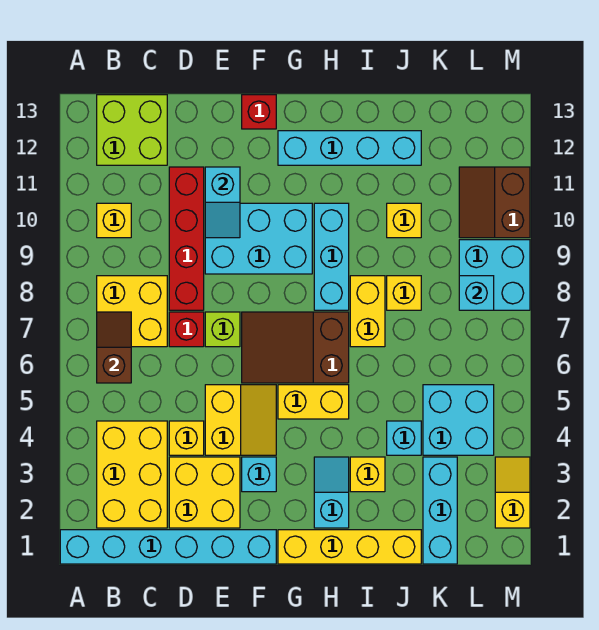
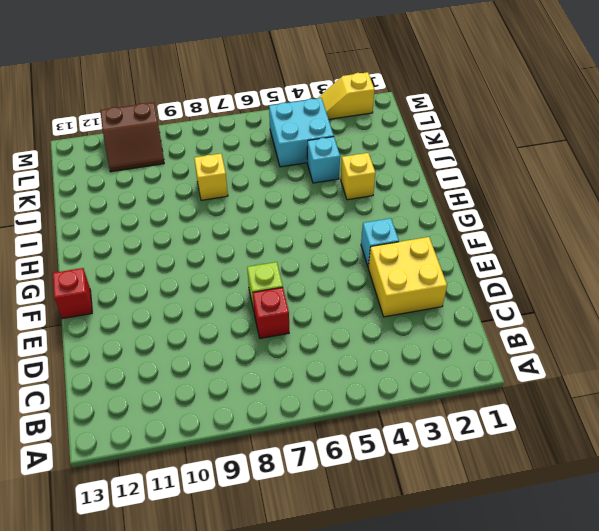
none -> cyan 1x6 brick [60,530,276,564]
none -> yellow 2x3 brick [97,421,167,528]
none -> yellow 2x2 brick [97,276,167,347]
none -> yellow 1x1 brick [97,203,131,238]

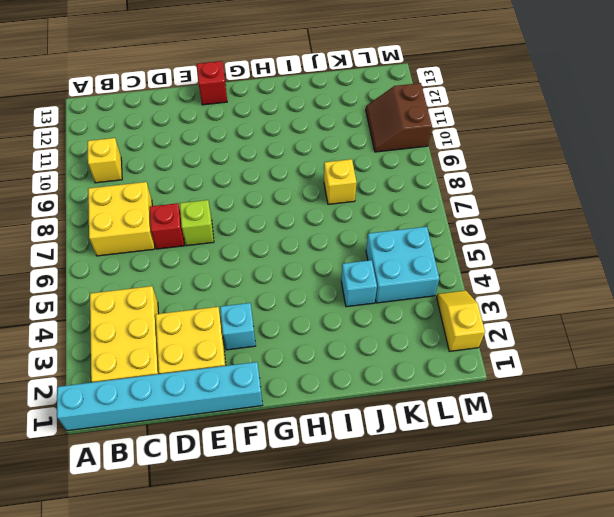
none -> lime 2x2 brick [97,95,167,165]
none -> yellow 1x1 brick [169,421,204,455]
none -> red 1x4 brick [169,167,204,310]
none -> yellow 2x2 slope [205,385,276,455]

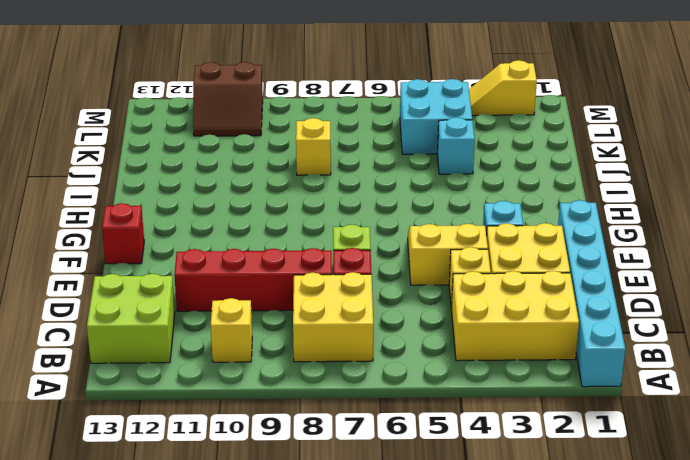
none -> cyan 2x3 brick [205,203,312,274]
none -> brown 2x3 slope [242,312,349,383]
none -> yellow 1x4 brick [278,530,421,564]
none -> yellow 1x2 brick [278,385,349,419]

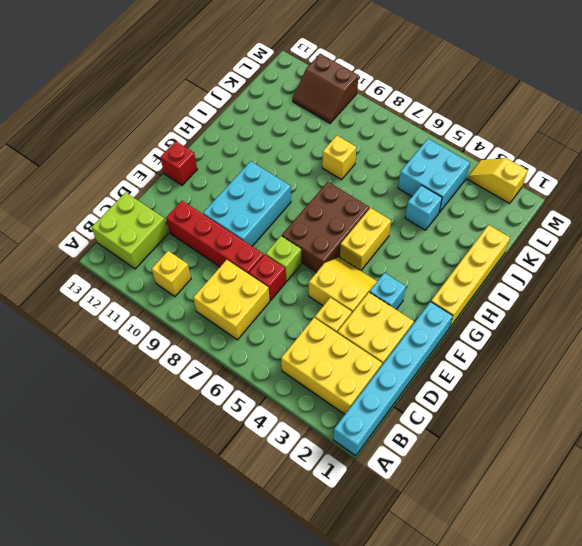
brown 2x3 brick [282,182,369,272] -> brown 2x3 slope [242,312,349,383]
none -> cyan 1x4 brick [278,131,421,165]
none -> cyan 1x2 slope [314,457,349,528]
none -> cyan 1x3 brick [314,203,349,310]
none -> yellow 1x1 brick [350,457,385,492]

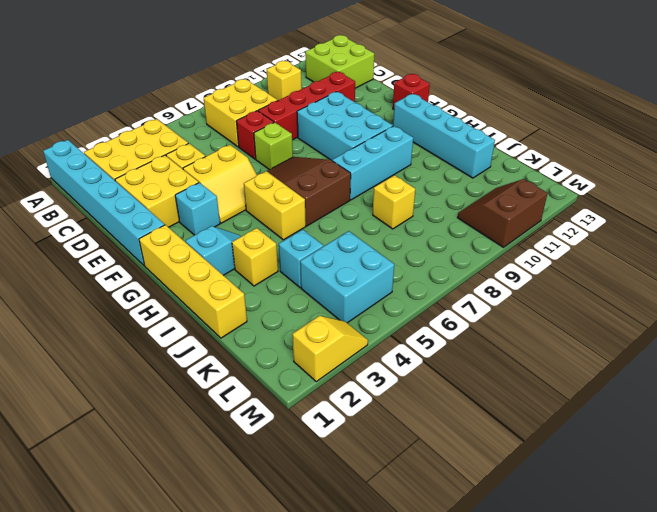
none -> yellow 1x2 brick [350,276,385,347]
none -> yellow 1x1 brick [387,203,421,238]
none -> cyan 1x3 brick [423,457,457,564]
none -> cyan 2x2 brick [459,240,530,310]

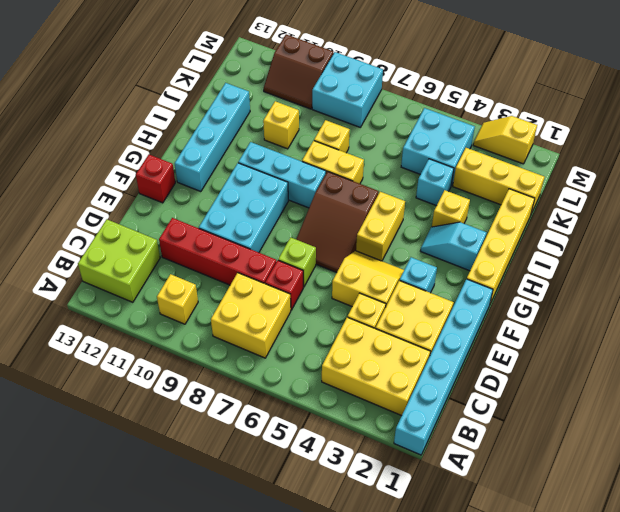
yellow 1x3 brick [453,148,544,214] -> cyan 1x3 brick [423,457,457,564]
none -> brown 1x2 slope [97,312,131,383]
none -> cyan 1x2 slope [205,167,240,238]
none -> cyan 1x1 brick [459,276,494,310]

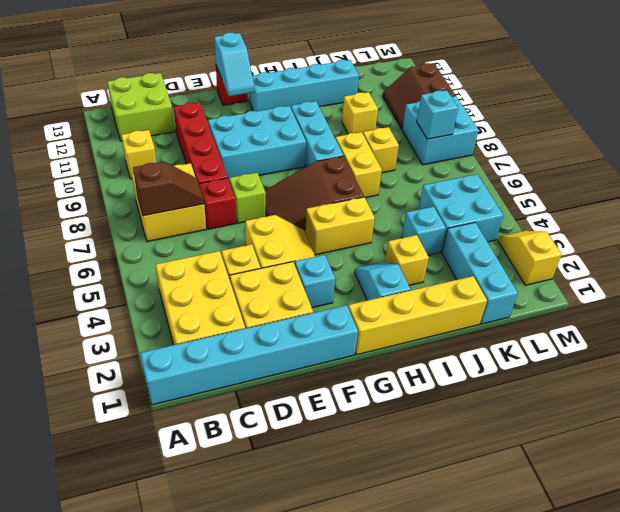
brown 1x2 slope [133,162,204,216] -> brown 1x2 slope turned to [97,312,131,383]
cyan 1x2 slope [214,33,254,96] -> cyan 1x2 slope moved to [205,167,240,238]

